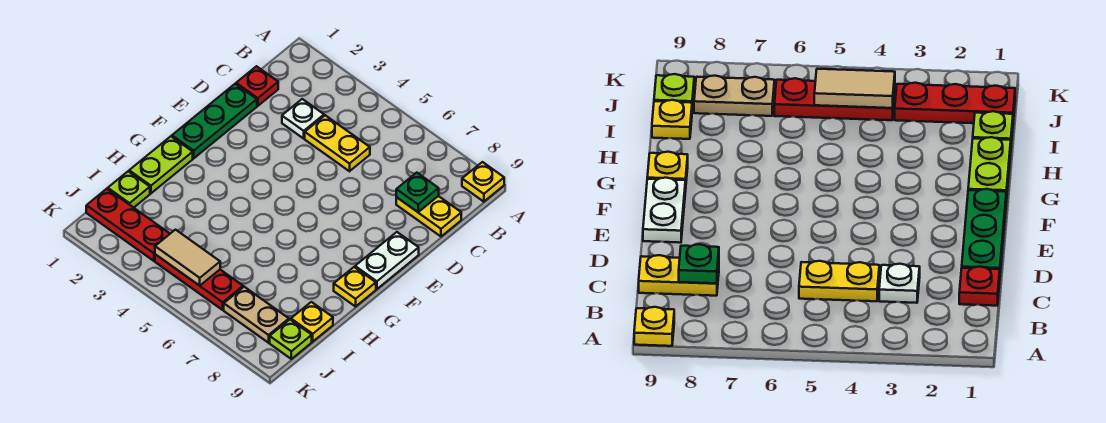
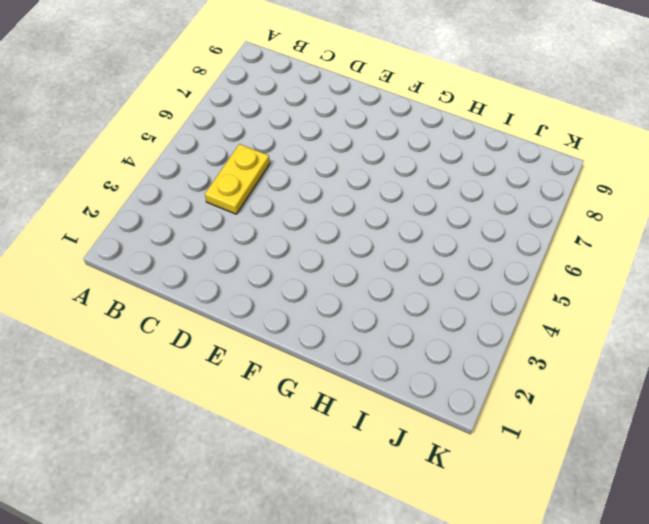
none -> yellow 1x1 plate [462,162,504,202]
none -> red 1x1 plate [236,66,278,106]
none -> white 1x1 plate [282,99,324,138]

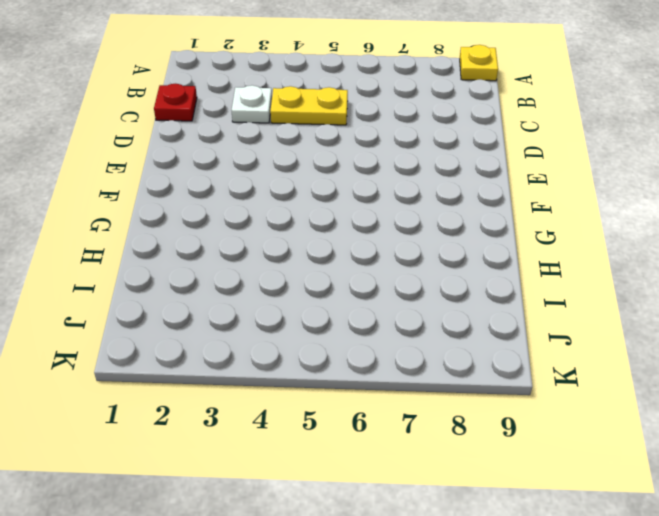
none -> yellow 1x2 plate [396,196,461,237]
none -> green 1x3 plate [172,84,257,158]
none -> white 1x2 plate [355,232,419,289]

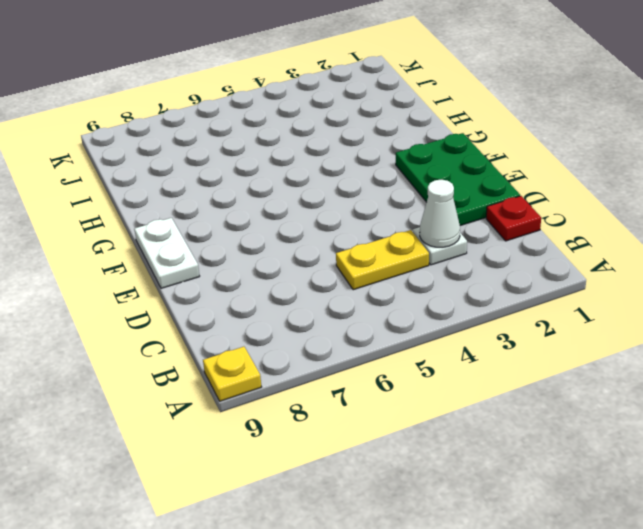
white 1x1 cone [420,180,460,247] -> none
green 2x3 plate [396,133,520,226] -> green 1x3 plate [172,84,257,158]
none -> yellow 1x2 plate [396,196,461,237]
none -> lime 1x2 plate [129,136,193,193]
none -> yellow 1x1 plate [334,267,376,307]

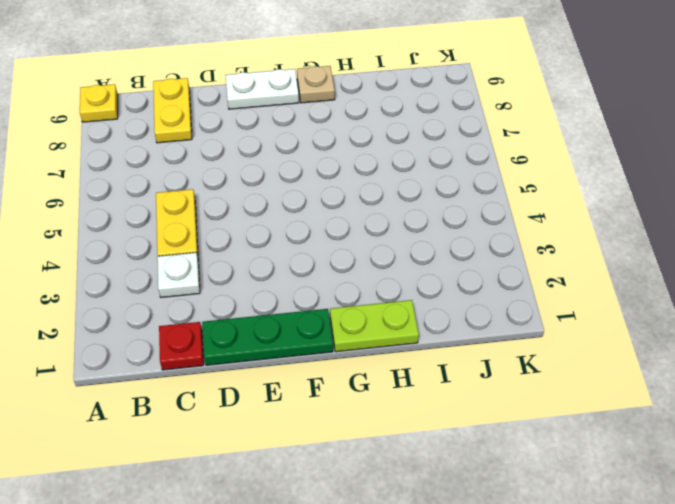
tan 1x1 plate [297,66,335,103] -> yellow 1x1 plate [334,267,376,307]
none -> lime 1x1 plate [108,171,150,208]
none -> yellow 1x1 plate [291,302,333,341]
none -> red 1x3 plate [86,189,170,261]

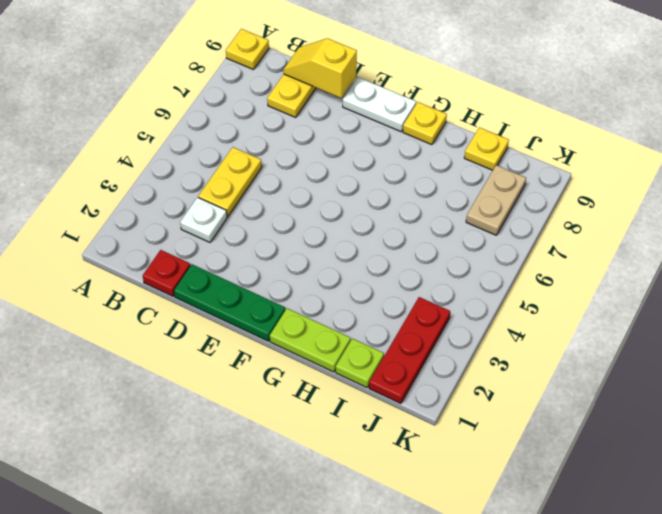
yellow 1x2 slope [283,38,357,98] -> none
none -> red 1x3 plate [155,254,243,310]
none -> lime 1x1 plate [270,320,312,359]
none -> green 1x1 plate [396,173,439,212]

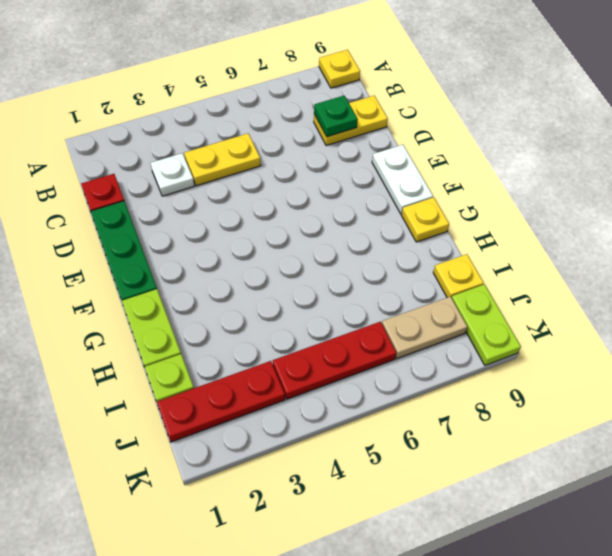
lime 1x2 plate [452,284,521,365] -> lime 1x1 plate [270,320,312,359]
none -> tan 1x2 tile [155,230,220,286]

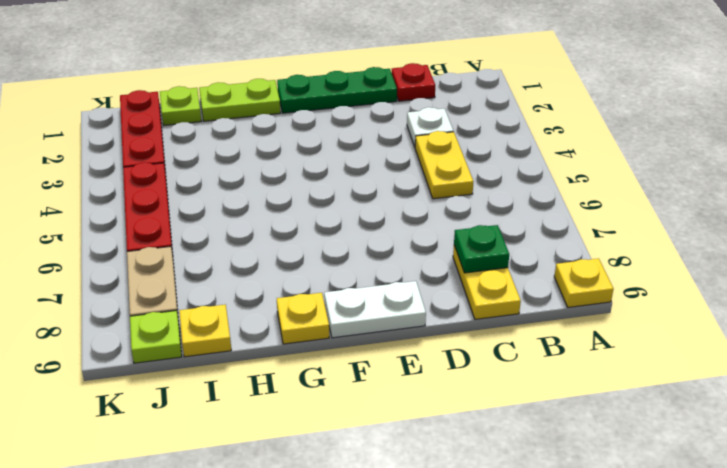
none -> tan 1x2 tile [155,230,220,286]

